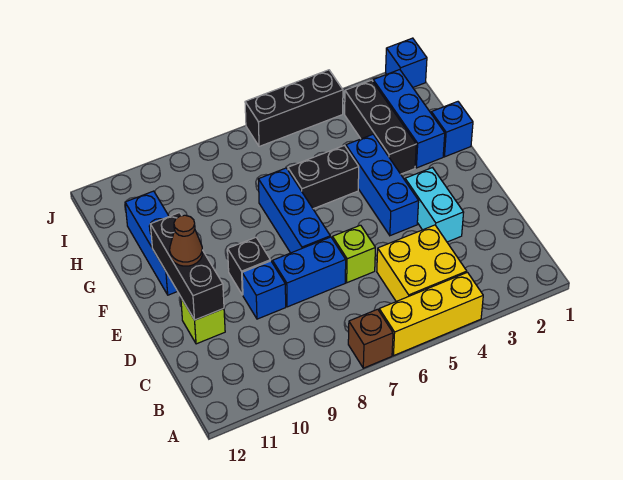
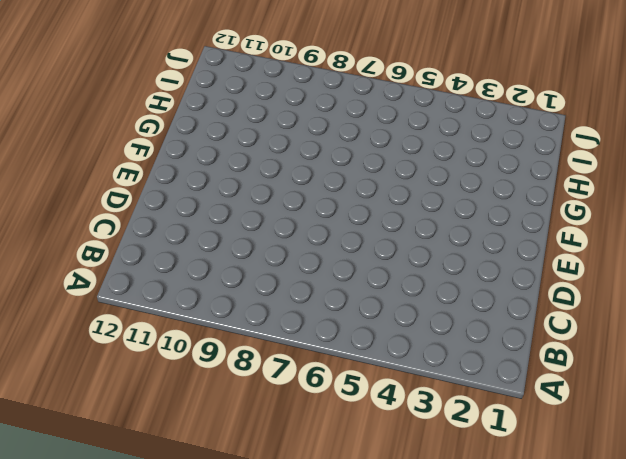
none -> yellow 1x3 brick [379,272,483,356]
none -> brown 1x1 brick [348,309,393,368]
none -> yellow 2x2 brick [377,225,467,301]

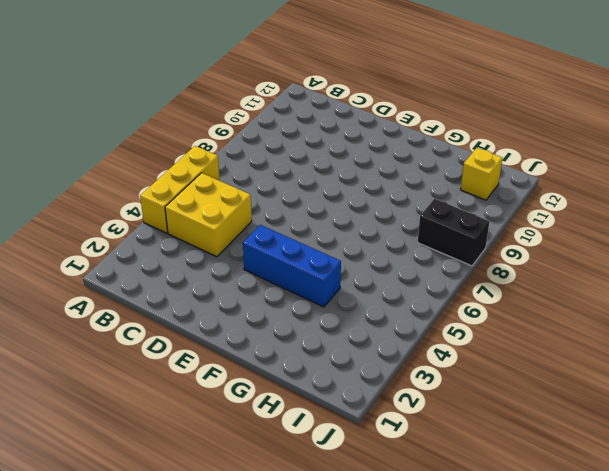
black 1x2 brick [418,199,490,266] -> black 1x2 brick turned to [288,145,359,209]
yellow 1x1 brick [461,148,502,200] -> none
none -> brown 1x1 brick [348,309,393,368]
none -> cyan 1x2 brick [405,168,464,242]
none -> lime 1x1 brick [332,225,375,283]

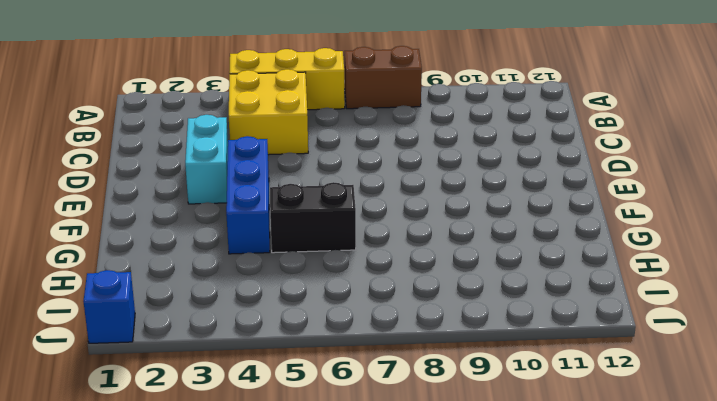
brown 1x2 brick [344,46,422,109] -> brown 1x1 brick [348,309,393,368]
none -> lime 1x1 brick [332,225,375,283]
none -> blue 1x2 brick [273,237,346,307]
none -> blue 1x1 brick [242,261,286,319]

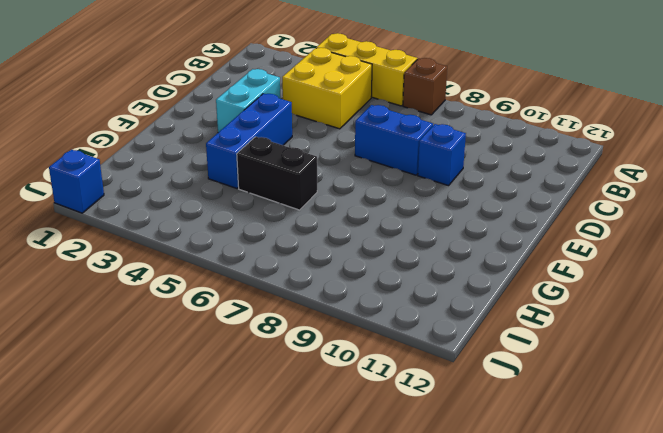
none -> lime 1x1 brick [332,225,375,283]
none -> lime 1x1 brick [181,298,225,344]
none -> blue 1x3 brick [258,168,330,253]

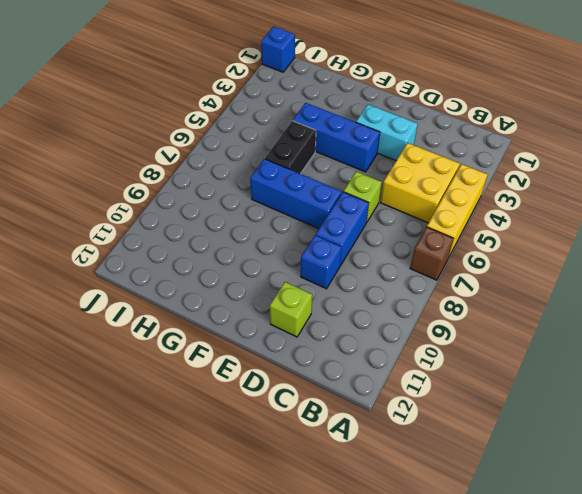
none -> black 1x1 brick [228,237,270,295]
none -> blue 1x3 brick [125,191,178,295]
none -> blue 1x1 brick [431,102,473,157]

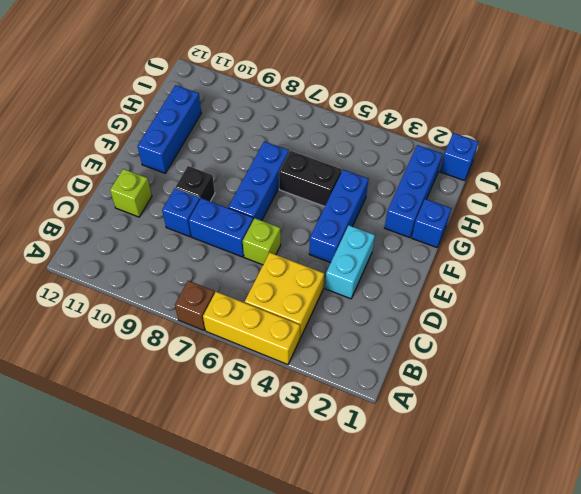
none -> black 1x3 brick [345,80,416,174]
none -> black 1x3 brick [245,70,343,146]
none -> black 1x3 brick [150,213,224,320]

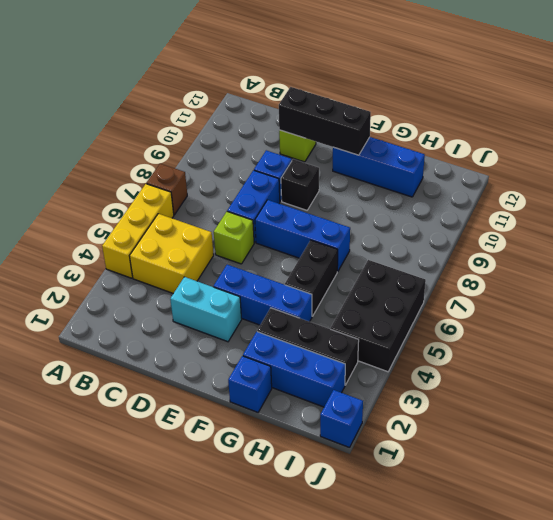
black 2x3 brick [330,260,426,372] -> black 1x3 brick [245,70,343,146]
none -> brown 1x1 cone [170,215,202,266]

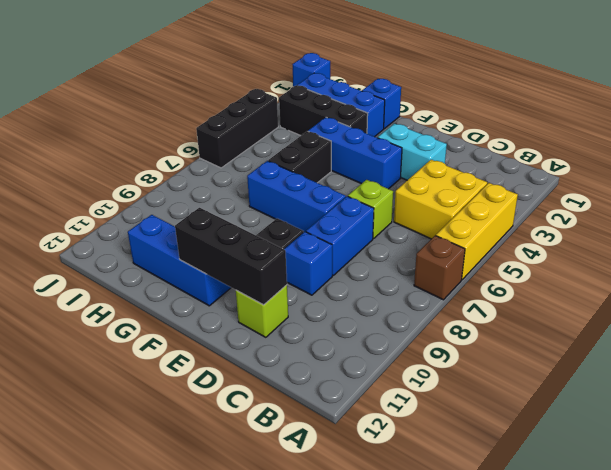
none -> brown 1x1 cone [170,215,202,266]

